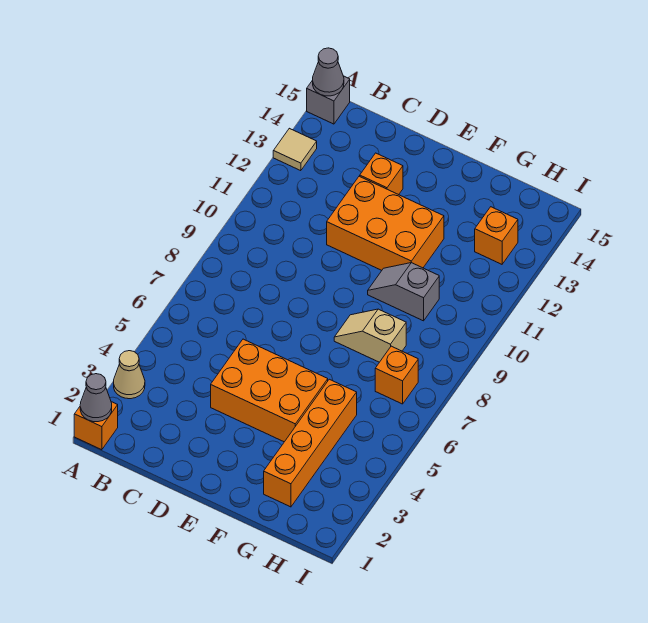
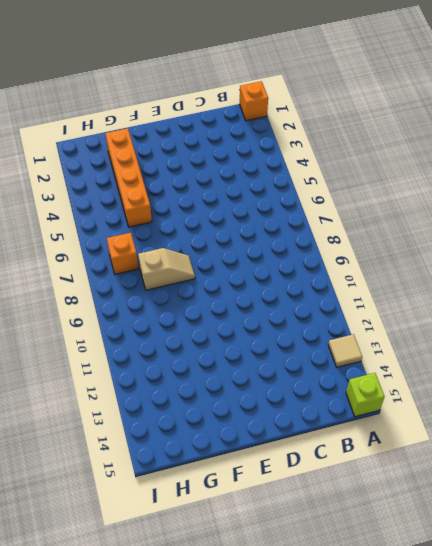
lime 1x1 brick [346,373,385,417] -> grey 1x1 brick [307,76,350,124]
none -> tan 1x1 cone [114,351,145,399]
none -> orange 2x3 brick [211,339,328,442]
none -> orange 2x3 brick [327,176,444,270]

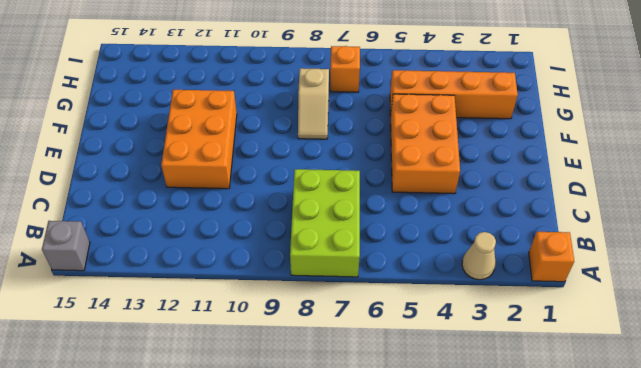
lime 2x3 brick [290,169,360,277] -> none
none -> tan 1x1 tile [273,128,317,171]
none -> orange 1x1 brick [360,153,403,195]
none -> grey 1x2 slope [368,263,439,321]

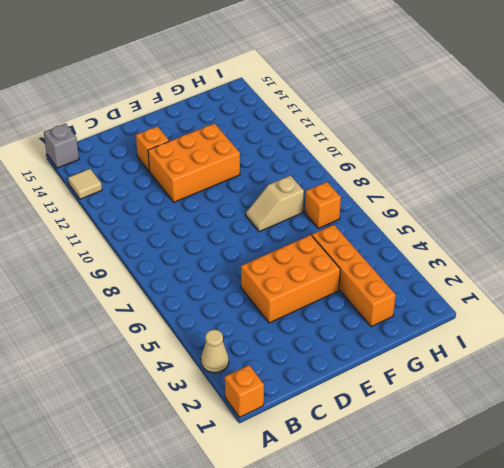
none -> grey 1x2 slope [368,263,439,321]
none -> orange 1x1 brick [475,207,518,264]
none -> grey 1x1 cone [80,374,112,422]

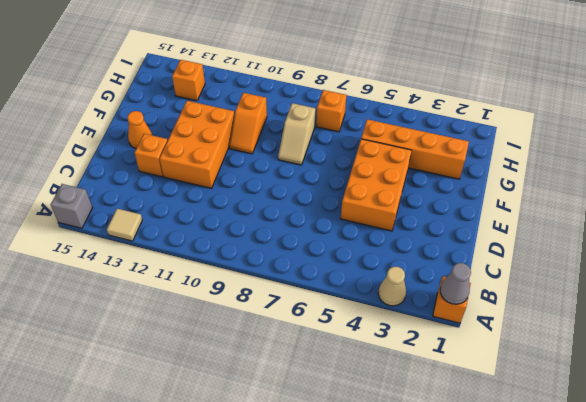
orange 1x1 cone [127,111,152,148] -> none
orange 1x2 slope [229,93,267,154] -> grey 1x2 slope [368,263,439,321]
none -> grey 1x1 cone [313,48,344,96]

